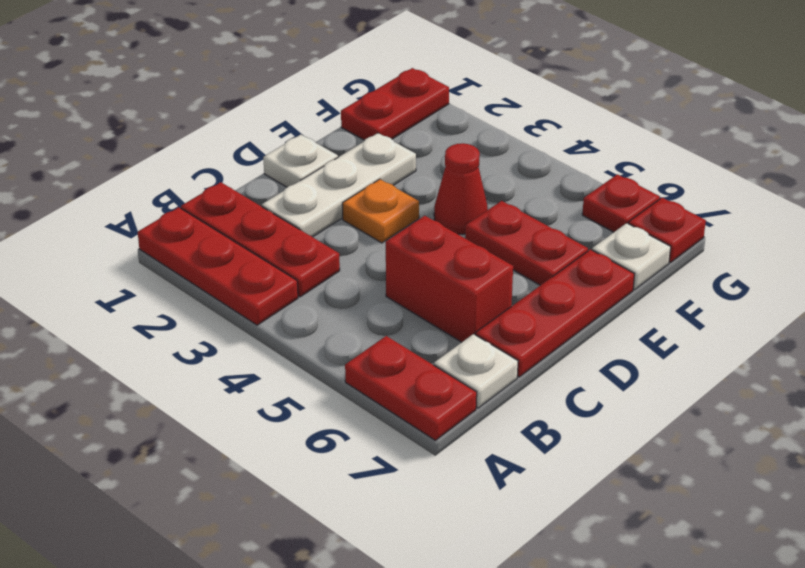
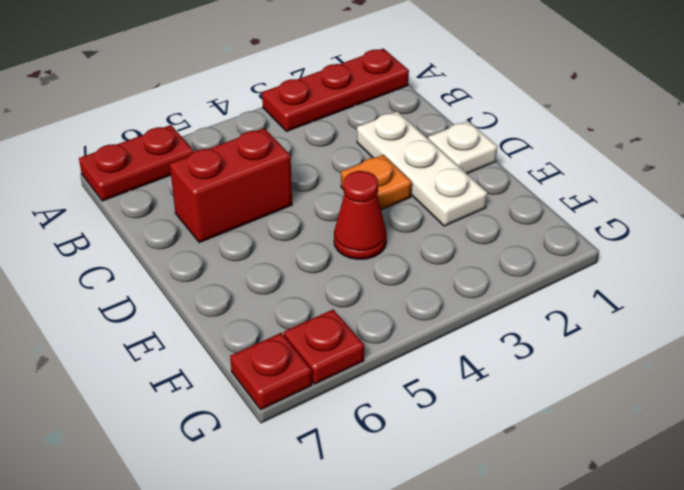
none -> red 1x3 plate [181,182,340,297]
none -> white 1x1 plate [434,334,518,408]
none -> red 1x3 plate [475,249,634,377]

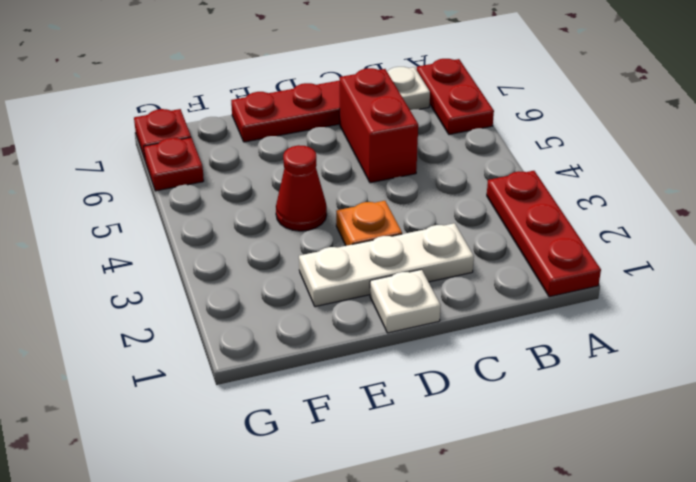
none -> red 1x3 plate [181,182,340,297]
none -> red 1x2 plate [465,201,588,285]
none -> red 1x2 plate [341,68,449,140]

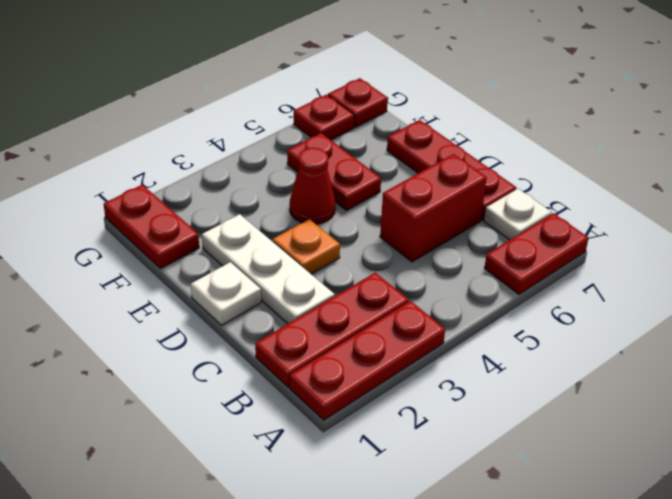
red 1x2 plate [287,133,381,210] -> red 1x2 plate turned to [465,201,588,285]
none -> white 1x1 plate [592,223,671,290]

